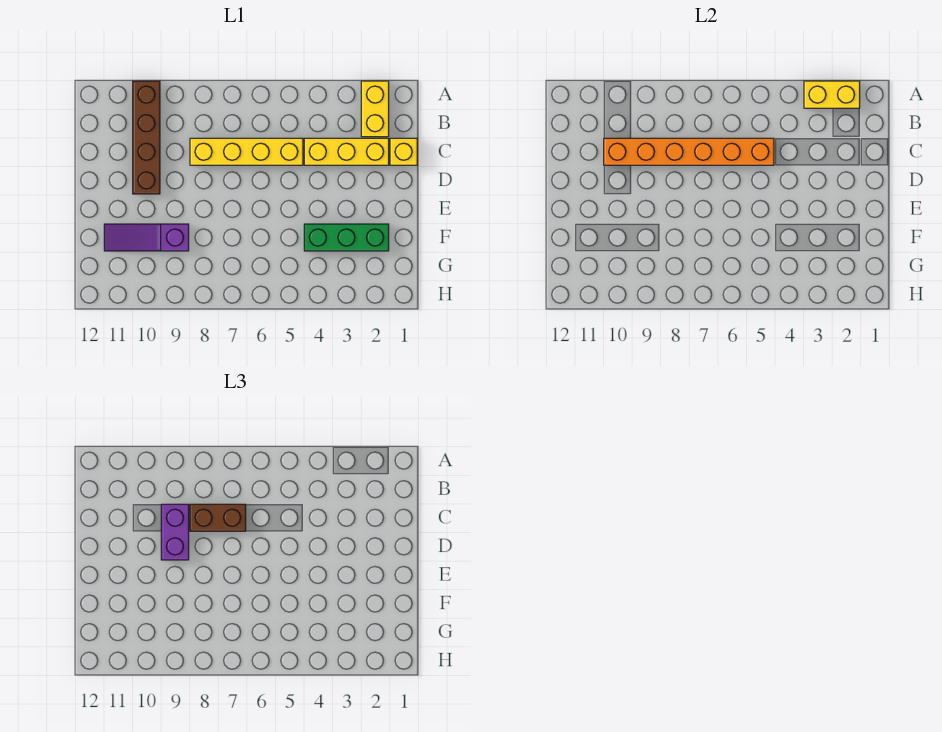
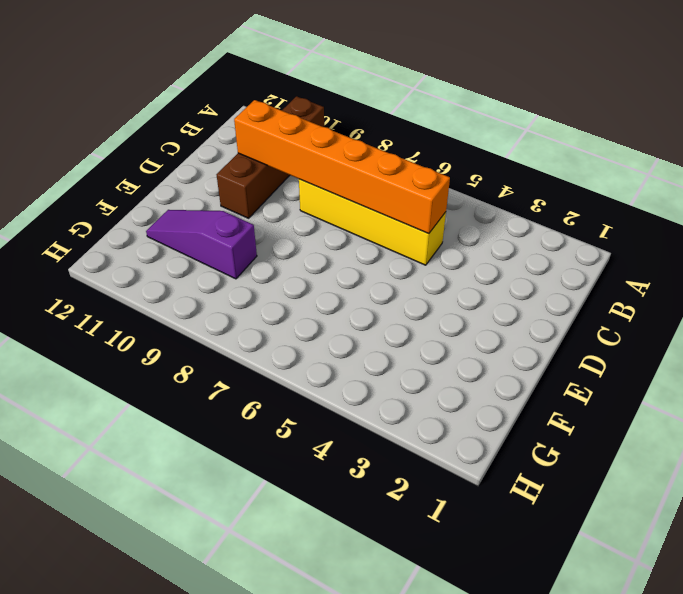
none -> yellow 1x2 brick [361,81,389,137]
none -> yellow 1x1 brick [390,138,417,165]

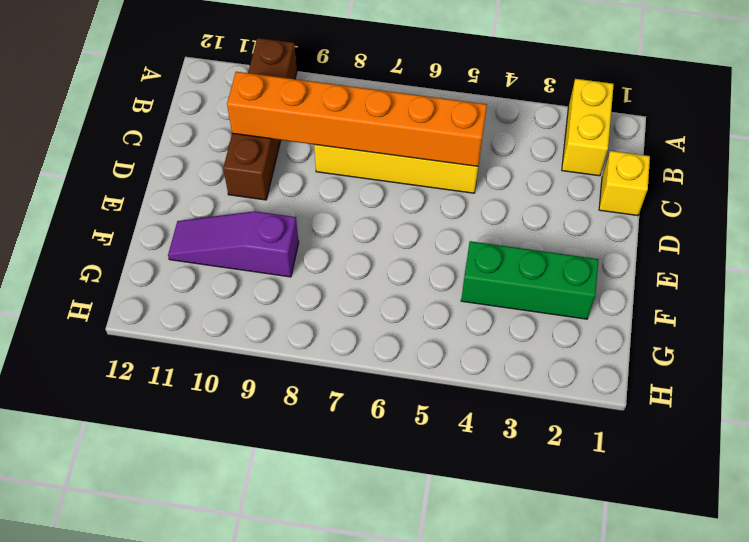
none -> yellow 1x3 brick [304,138,389,165]
none -> yellow 1x2 brick [804,81,860,108]

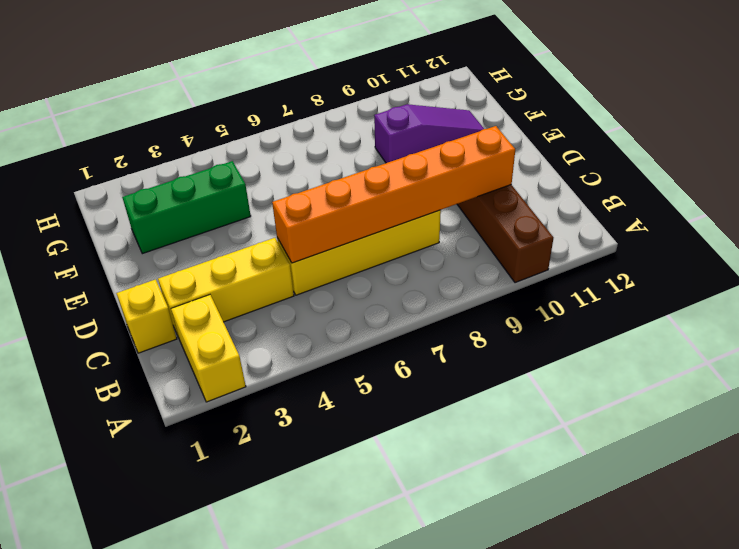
none -> yellow 1x2 brick [804,81,860,108]
none -> brown 1x2 brick [190,504,246,531]

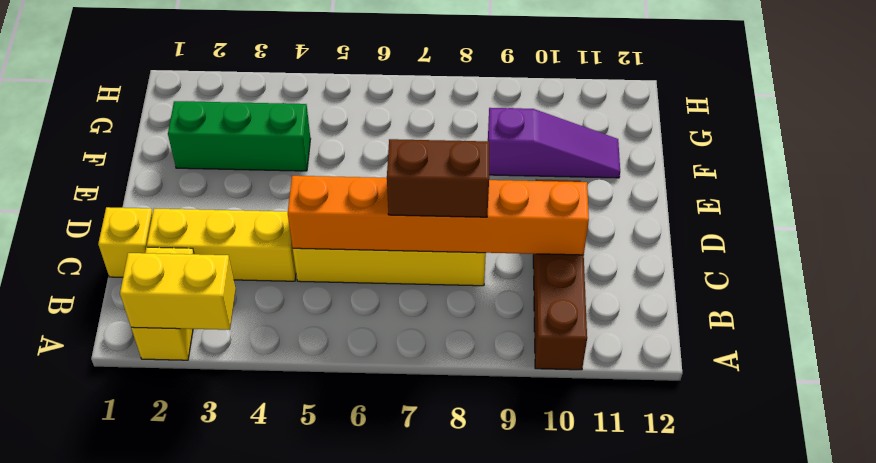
none -> purple 1x2 brick [161,504,189,560]

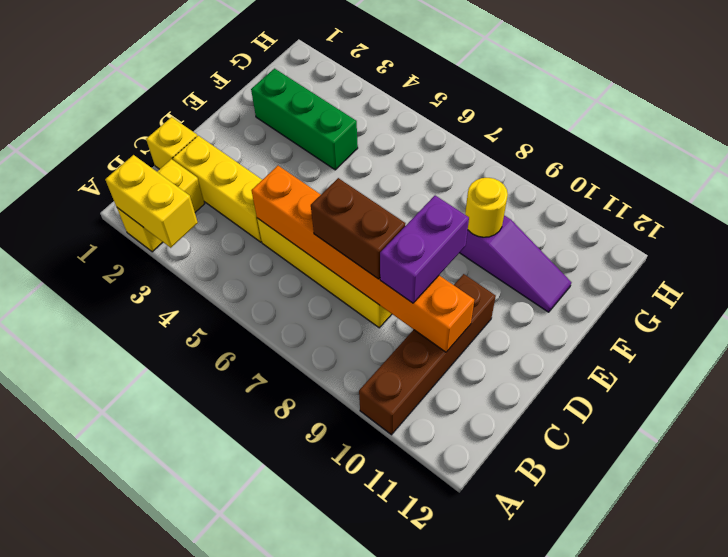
yellow 1x1 round brick [465,178,508,237] -> none

